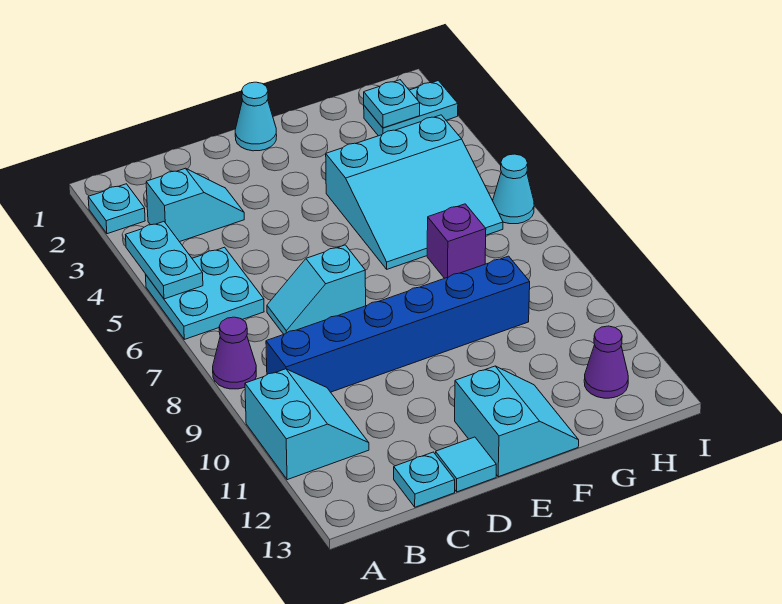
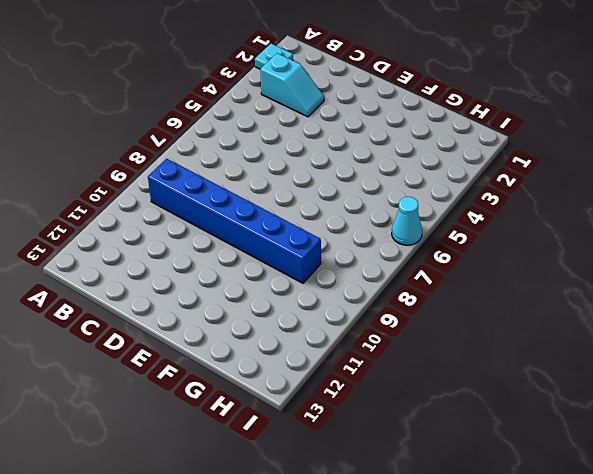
none -> cyan 2x2 plate [146,247,264,339]
none -> purple 1x1 cone [213,317,256,389]
none -> cyan 2x2 slope [245,369,369,480]

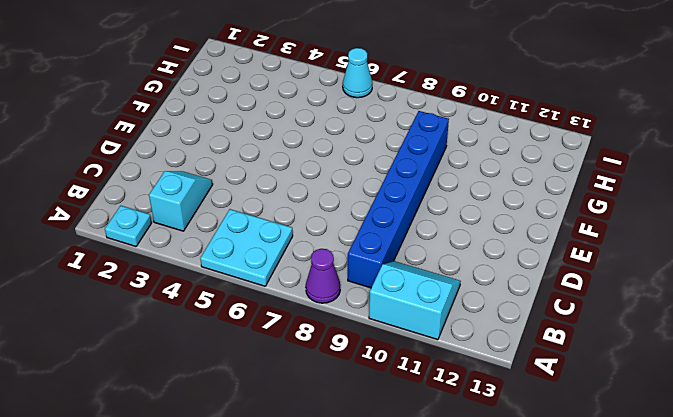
none -> cyan 1x2 slope [267,245,366,334]
none -> cyan 1x1 plate [394,452,455,507]
none -> cyan 1x1 tile [435,437,496,492]

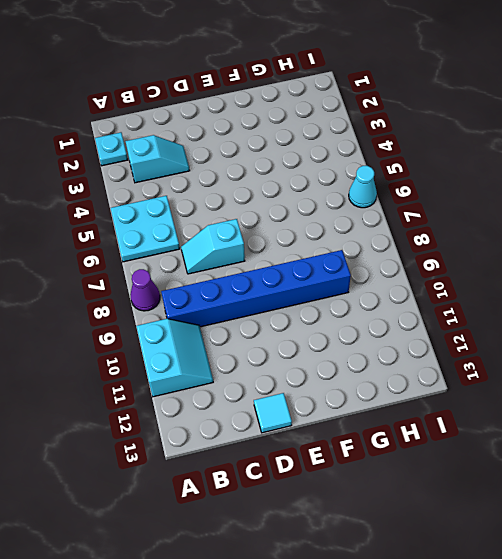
none -> cyan 1x1 plate [394,452,455,507]
none -> cyan 1x1 cone [235,82,277,151]
none -> cyan 2x2 slope [455,366,579,477]

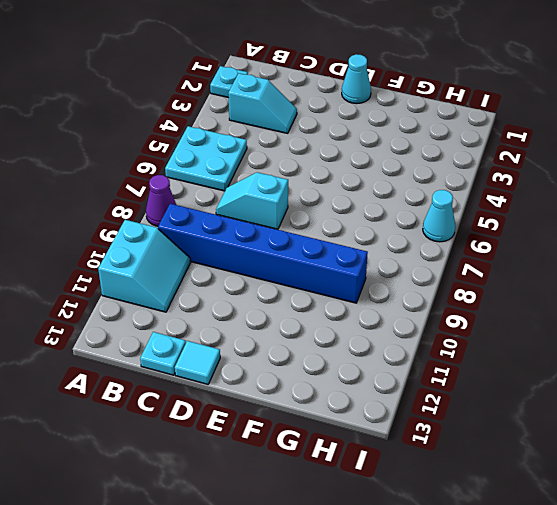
none -> cyan 2x2 slope [455,366,579,477]
none -> cyan 3x3 slope [326,115,503,269]
none -> purple 1x1 brick [427,204,486,278]

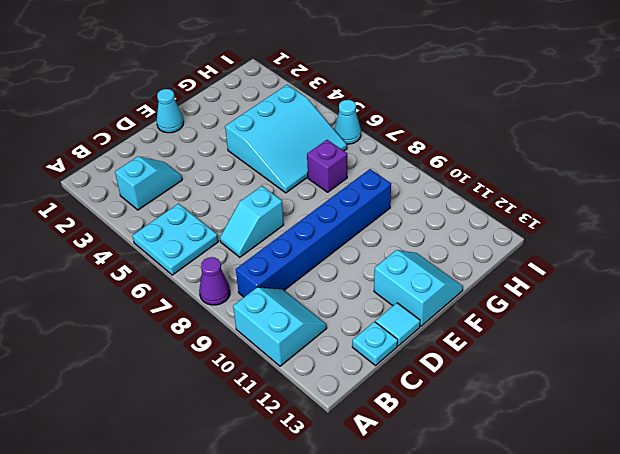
none -> cyan 1x1 plate [88,184,145,234]
none -> cyan 1x2 plate [364,81,458,136]
none -> purple 1x1 cone [584,326,628,398]

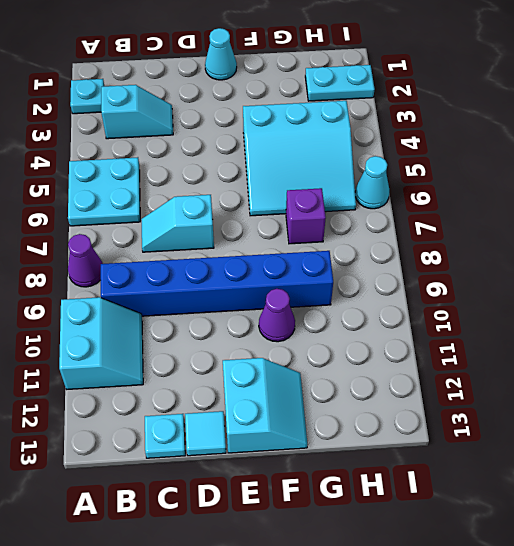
purple 1x1 cone [259,289,295,342] -> purple 1x1 cone moved to [584,326,628,398]
none -> cyan 1x2 plate [126,222,203,299]
none -> cyan 1x1 plate [364,80,420,128]

